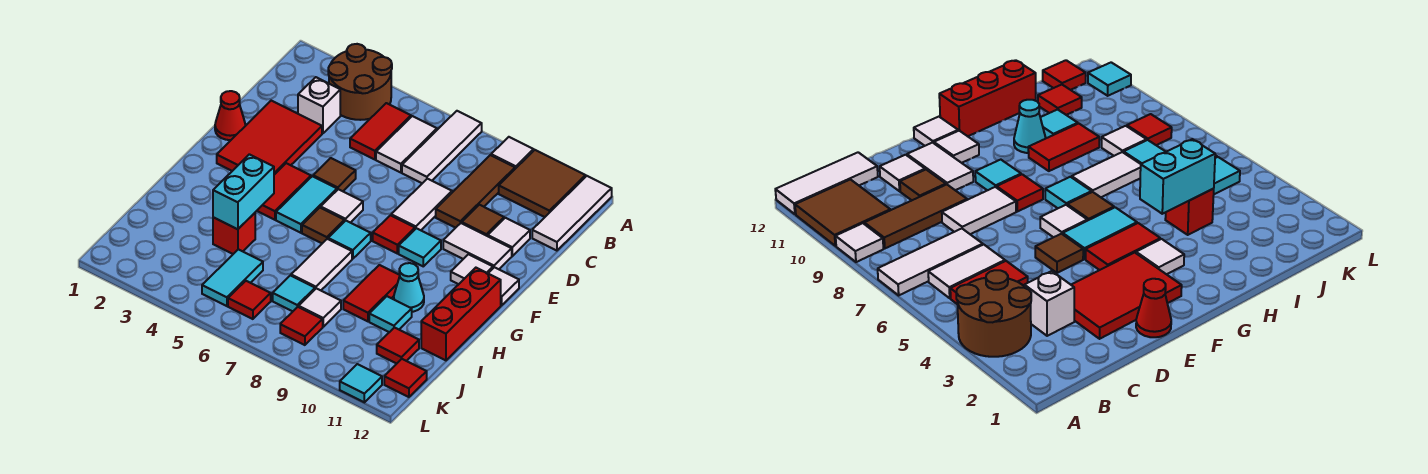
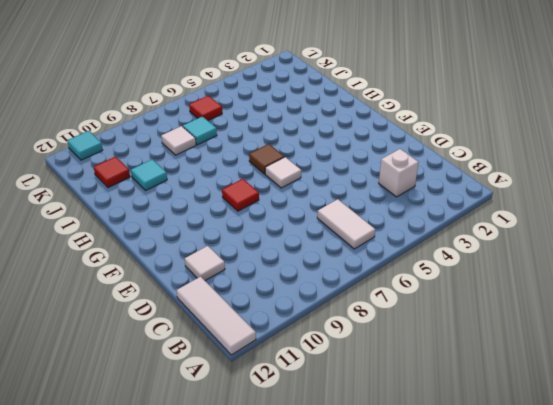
none -> brown 2x2 round brick [328,44,392,120]
none -> white 1x3 tile [402,111,482,183]
none -> white 1x1 tile [491,137,534,169]
none -> brown 2x2 tile [499,150,586,217]

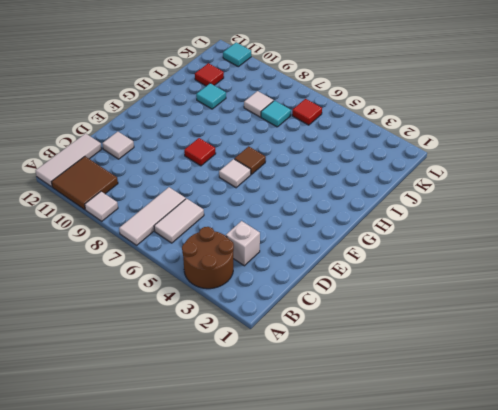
none -> red 1x2 tile [350,103,411,160]
none -> brown 1x3 tile [436,155,515,228]
none -> red 2x3 tile [217,101,322,175]
none -> white 1x2 tile [391,179,452,230]

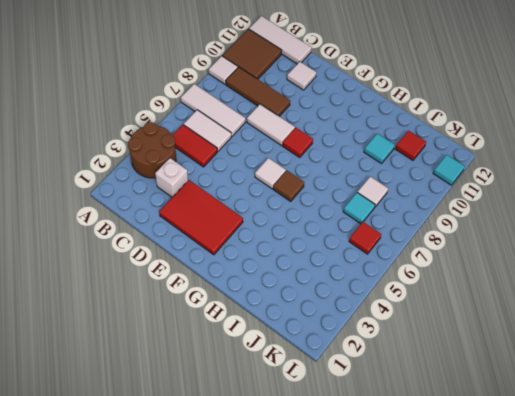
none -> brown 1x1 tile [462,205,504,236]
none -> red 1x1 cone [215,91,245,140]
none -> brown 1x1 tile [313,158,356,191]
none -> white 1x2 tile [443,223,512,269]

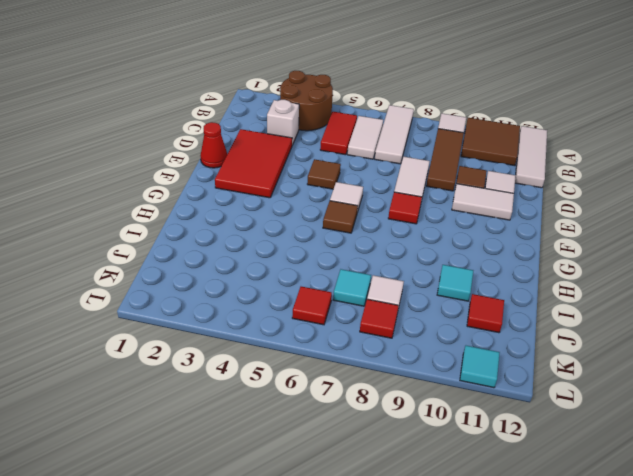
none -> red 1x2 tile [257,163,311,220]
none -> cyan 1x2 tile [276,176,337,233]
none -> cyan 1x1 tile [399,228,441,266]
none -> white 1x1 tile [451,254,493,284]

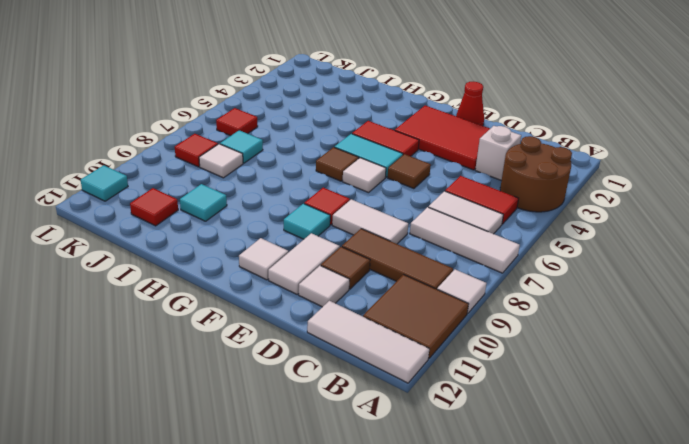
none -> white 1x1 tile [488,267,519,306]
none -> white 1x1 tile [1136,239,1184,274]
none -> cyan 1x1 tile [328,221,371,259]
none -> red 1x3 brick [421,268,501,360]

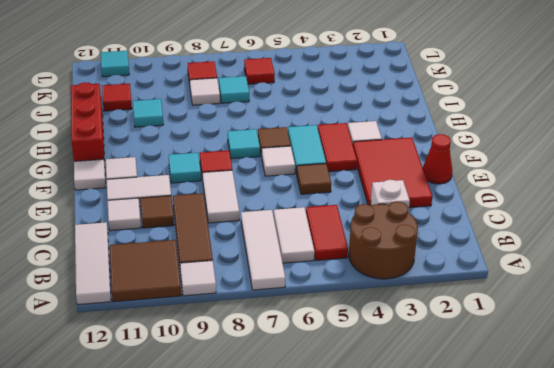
none -> white 1x2 tile [291,239,352,290]
none -> red 1x2 tile [343,265,400,321]
none -> cyan 1x1 cone [394,263,424,312]
none -> red 1x1 brick [213,213,255,254]

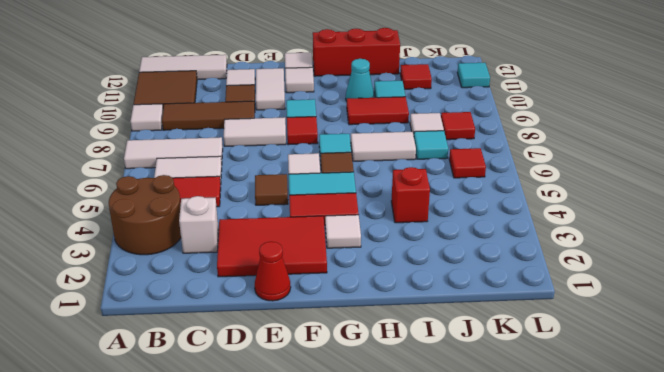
none -> cyan 1x2 tile [202,249,263,306]
none -> red 1x1 tile [384,359,427,397]
none -> cyan 1x2 brick [213,154,274,229]

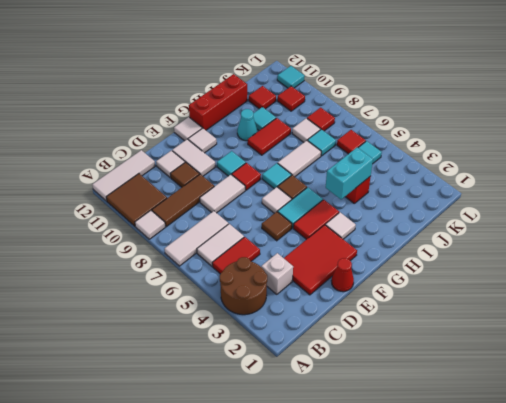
red 1x1 tile [277,86,305,111] -> red 1x1 tile moved to [384,359,427,397]

